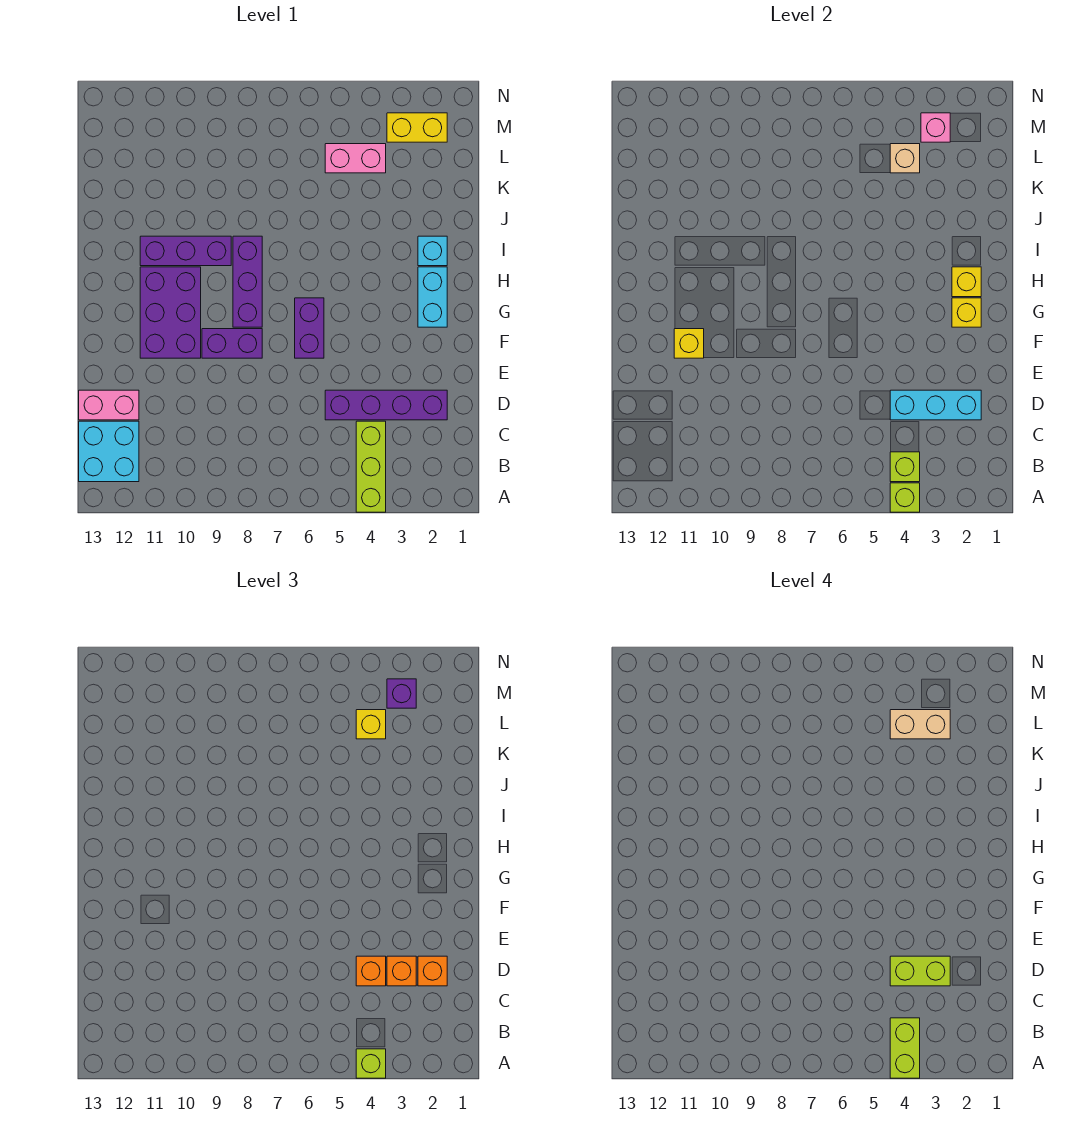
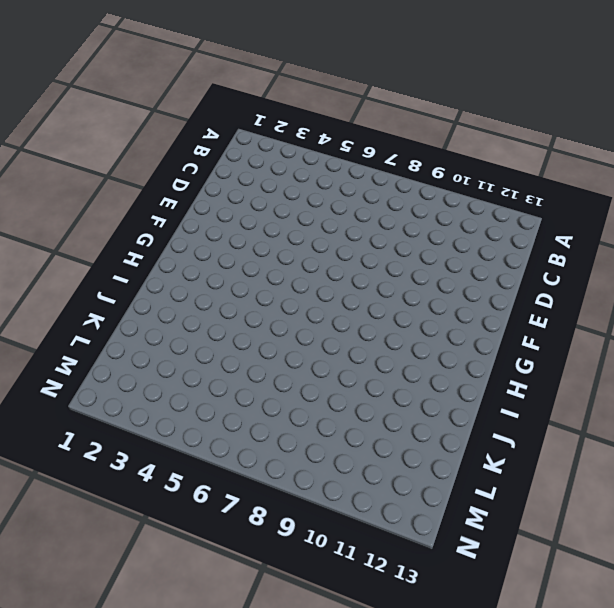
none -> lime 1x3 brick [356,421,386,512]
none -> cyan 2x2 brick [79,421,139,482]
none -> purple 1x4 brick [325,390,447,420]
none -> pink 1x2 brick [79,390,139,420]

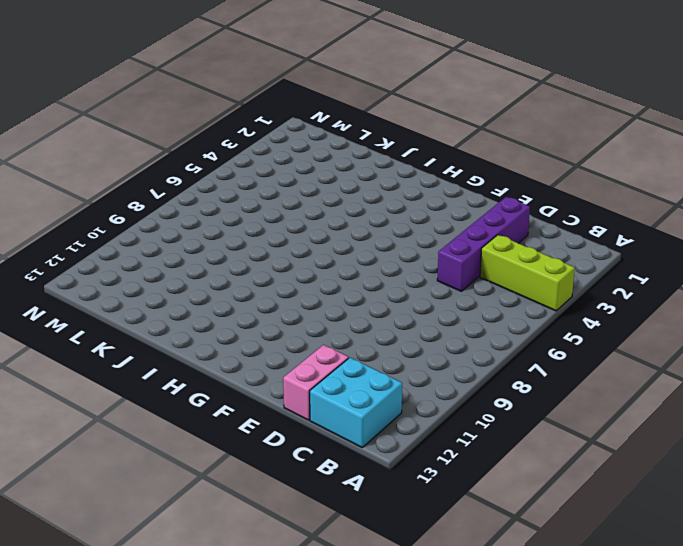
none -> purple 1x2 brick [295,298,324,358]
none -> purple 1x2 brick [202,329,262,358]
none -> purple 2x3 brick [140,267,201,358]
none -> cyan 1x2 brick [418,267,447,327]

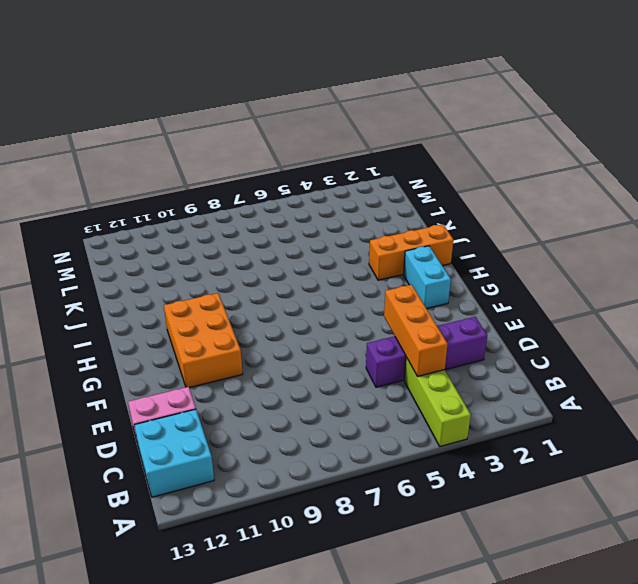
orange 1x3 brick [384,285,448,376] -> cyan 1x3 brick [890,390,981,420]
orange 2x3 brick [164,293,243,388] -> purple 2x3 brick [140,267,201,358]
orange 1x3 brick [369,224,453,280] -> cyan 1x1 brick [418,236,447,266]
none -> purple 1x2 brick [295,298,324,358]
none -> purple 1x2 brick [202,329,262,358]
none -> purple 1x3 brick [233,236,262,327]
none -> purple 1x3 brick [140,236,231,266]

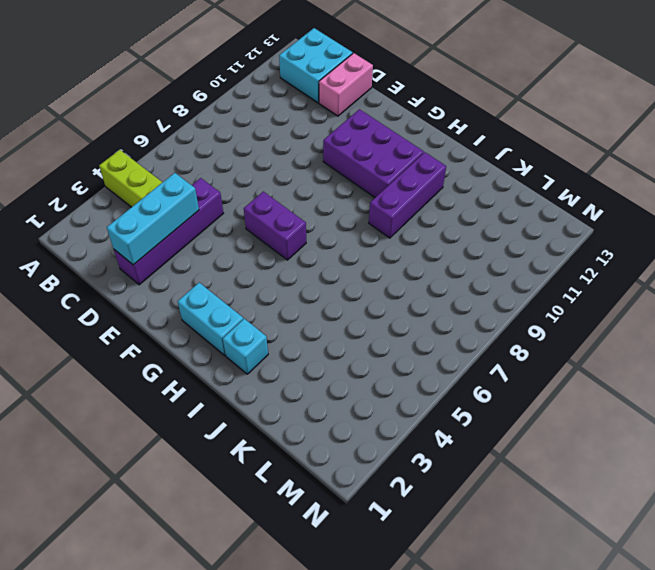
none -> purple 1x2 brick [202,329,262,358]
none -> purple 1x3 brick [233,236,262,327]
none -> pink 1x2 brick [325,144,386,173]
none -> yellow 1x2 brick [387,113,447,142]

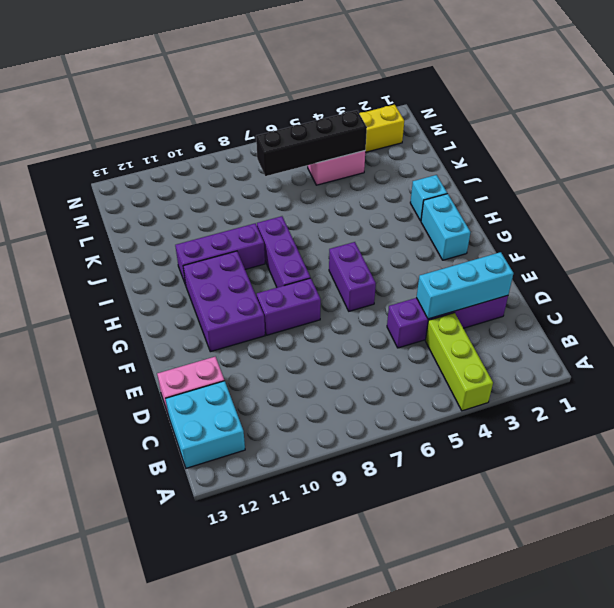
black 1x4 brick [256,110,367,176] -> tan 1x1 brick [890,144,920,173]
none -> lime 1x1 brick [890,483,920,512]
none -> lime 1x1 brick [890,452,920,482]
none -> yellow 1x1 brick [674,329,704,358]
none -> yellow 1x1 brick [952,298,981,327]

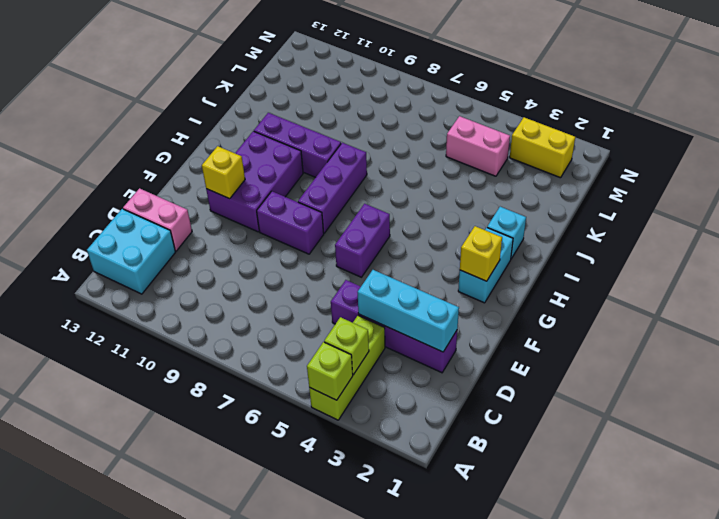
none -> yellow 1x1 brick [952,267,981,297]
none -> tan 1x1 brick [890,144,920,173]
none -> pink 1x1 brick [921,113,950,142]
none -> lime 1x1 brick [356,1049,386,1078]

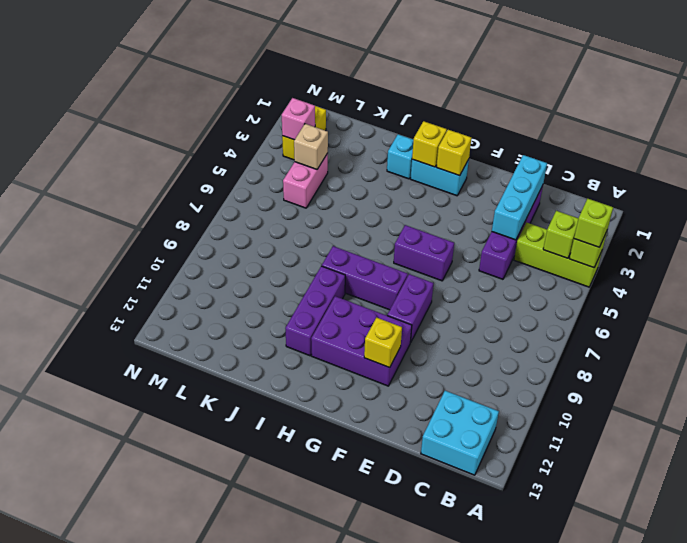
none -> pink 1x2 brick [79,390,139,420]
none -> orange 1x1 brick [418,956,447,986]
none -> orange 1x1 brick [387,956,416,986]
none -> orange 1x1 brick [356,956,386,986]

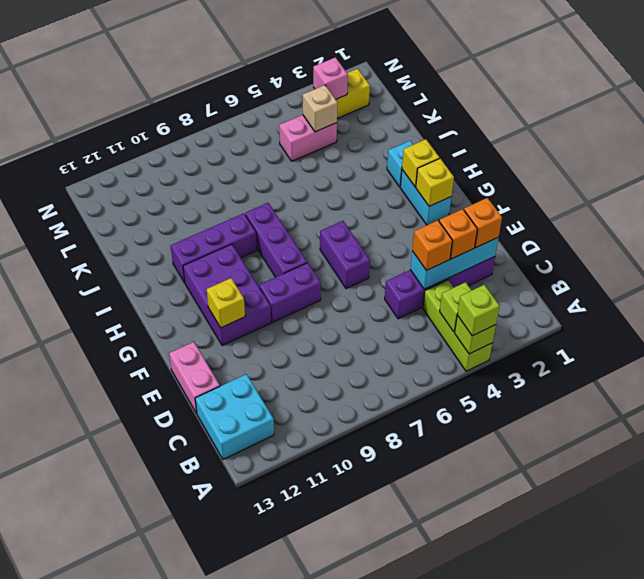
pink 1x2 brick [169,342,220,414] -> pink 1x2 brick turned to [79,390,139,420]
none -> yellow 1x1 brick [356,710,386,739]
none -> purple 1x1 brick [387,679,416,708]
none -> lime 1x2 brick [890,1018,920,1078]
none -> lime 1x2 brick [890,956,950,986]

